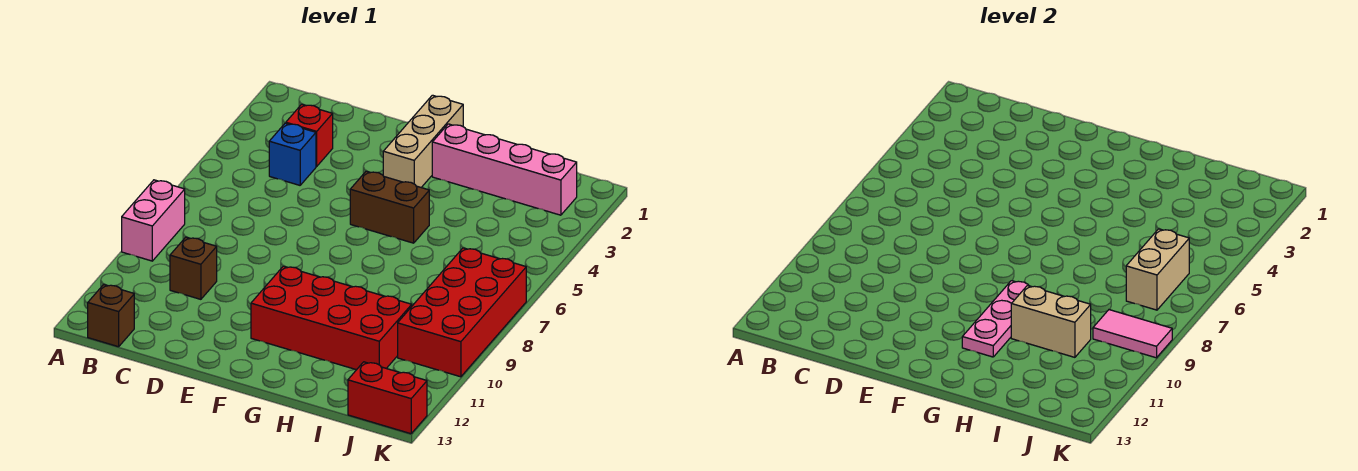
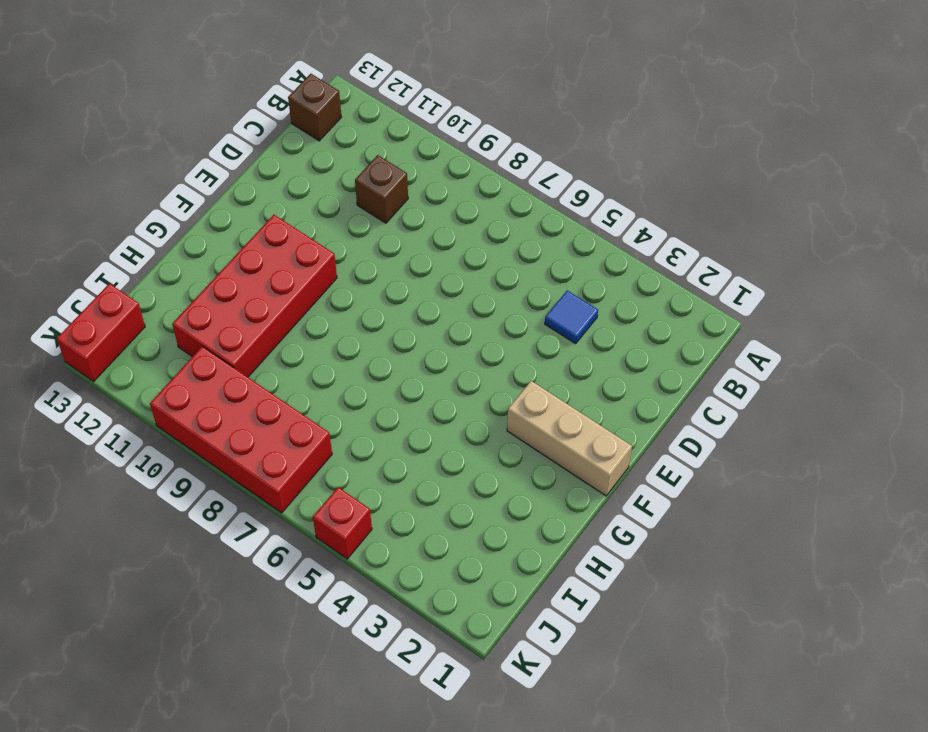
blue 1x1 tile [545,290,598,344] -> blue 1x1 brick [269,123,316,185]
red 1x1 brick [313,487,372,559] -> red 1x1 brick moved to [286,104,333,166]
none -> pink 1x2 brick [122,180,185,261]
none -> brown 1x2 brick [350,171,429,243]
none -> pink 1x4 brick [432,124,577,215]

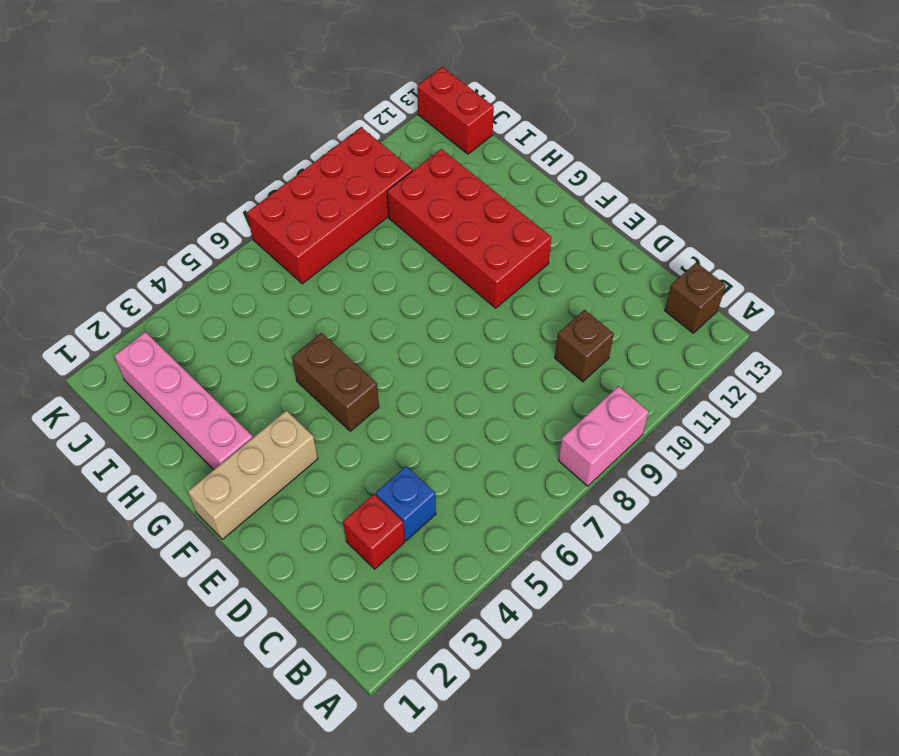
none -> pink 1x3 plate [962,281,1029,357]
none -> tan 1x2 brick [1011,286,1091,357]
none -> tan 1x2 brick [1126,229,1189,310]

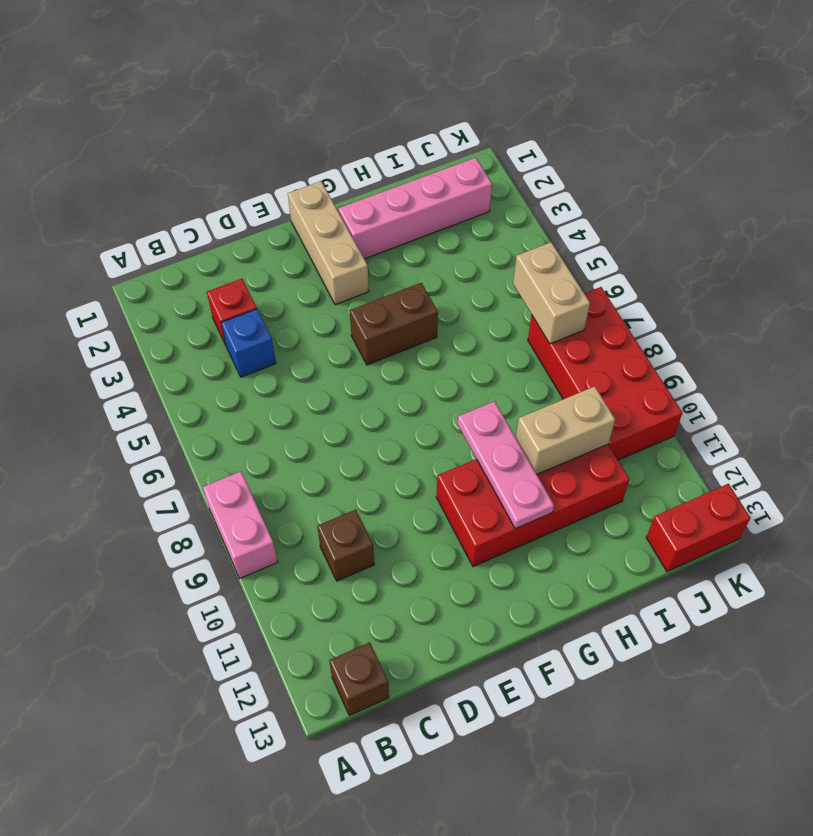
none -> pink 1x2 tile [1093,310,1172,358]

